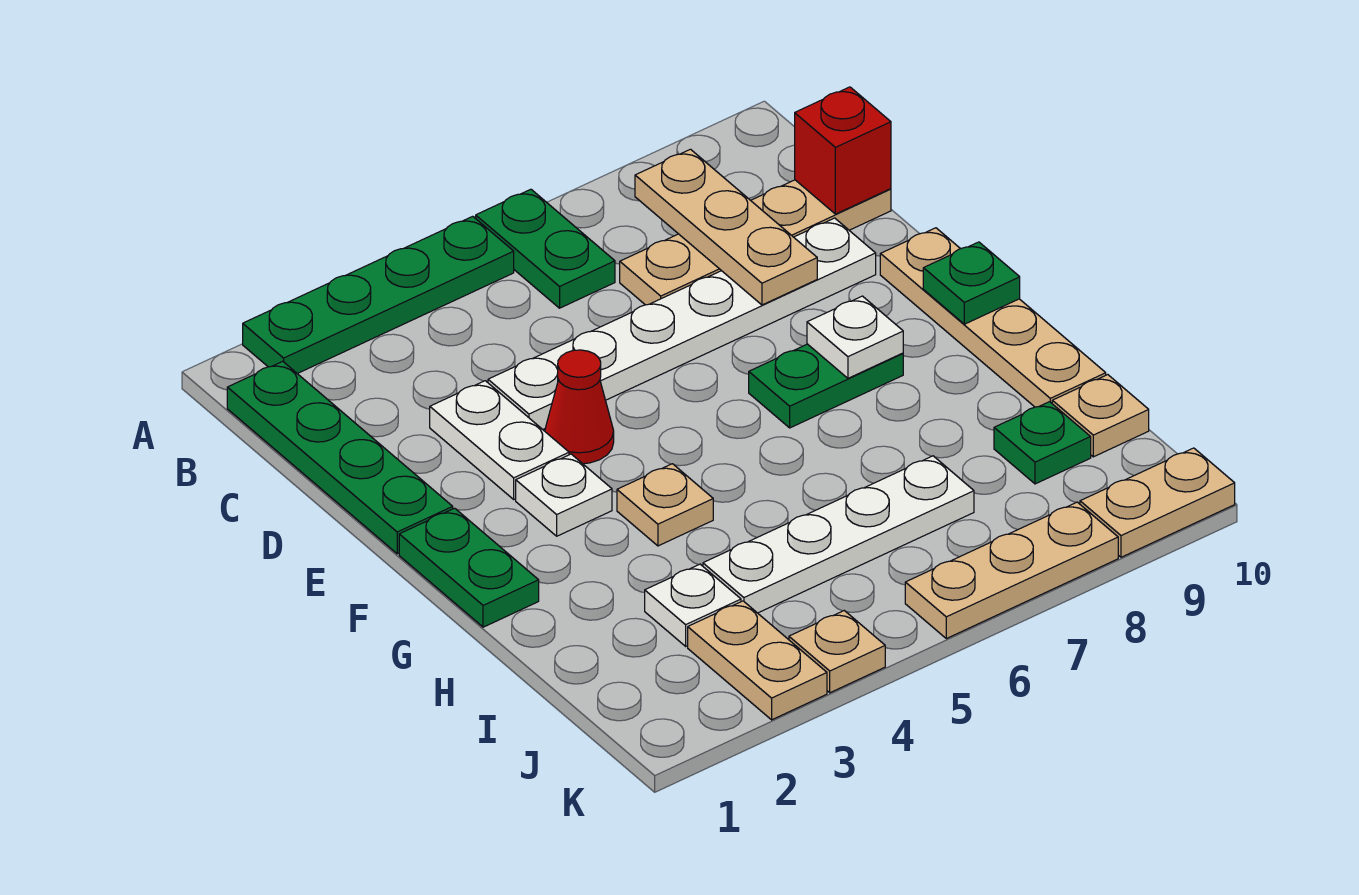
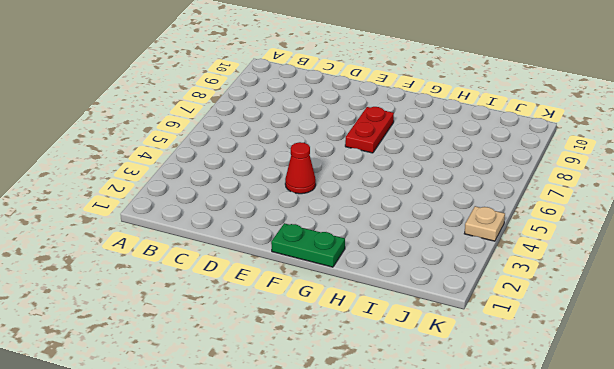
red 1x2 plate [345,107,394,153] -> green 1x2 plate [749,344,903,428]
none -> green 1x4 plate [243,216,514,374]
none -> green 1x2 plate [476,189,615,308]
none -> green 1x4 plate [227,361,453,554]

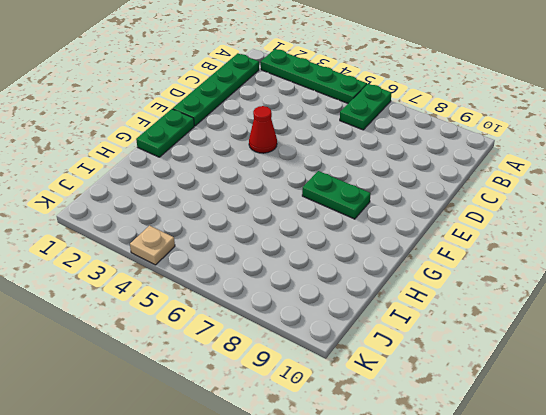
none -> tan 1x4 plate [620,180,891,305]
none -> white 1x2 plate [430,381,569,499]
none -> white 1x6 plate [488,218,876,429]

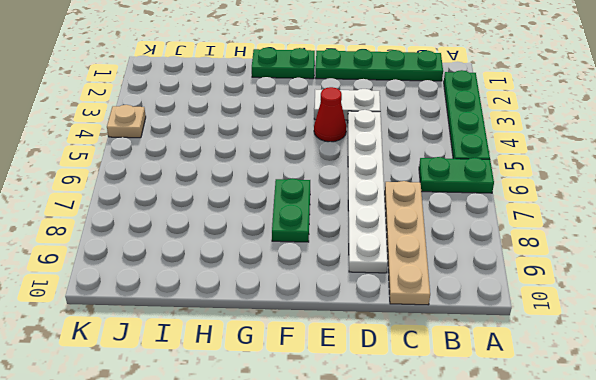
none -> tan 1x4 plate [880,228,1106,407]
none -> white 1x1 plate [516,454,612,536]
none -> tan 1x1 plate [617,464,713,546]

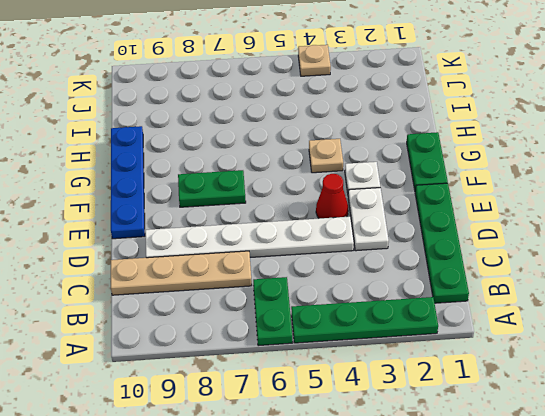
blue 1x4 plate [111,126,145,239] -> tan 1x4 plate [880,228,1106,407]
none -> white 1x1 plate [645,564,741,646]
none -> white 1x4 plate [703,456,974,613]
none -> green 1x1 plate [994,402,1091,484]

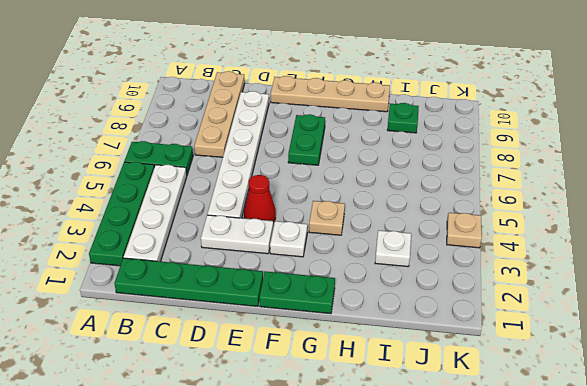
white 1x4 plate [124,165,187,262] -> white 1x4 plate moved to [703,456,974,613]
none -> tan 1x1 plate [1052,375,1149,457]
none -> tan 1x2 plate [688,601,827,720]
none -> tan 1x3 plate [905,502,1118,639]

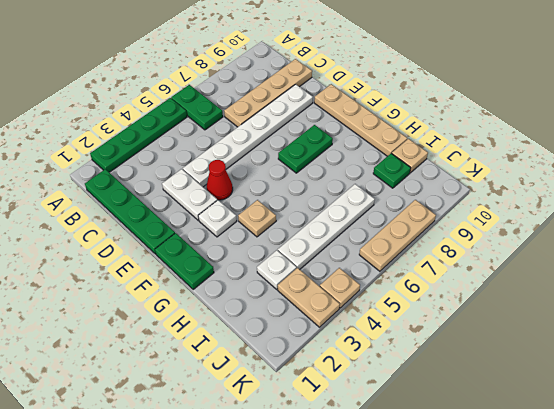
none -> tan 1x2 plate [1080,448,1235,557]
none -> tan 1x3 plate [635,149,817,305]
none -> red 1x1 brick [795,87,891,214]

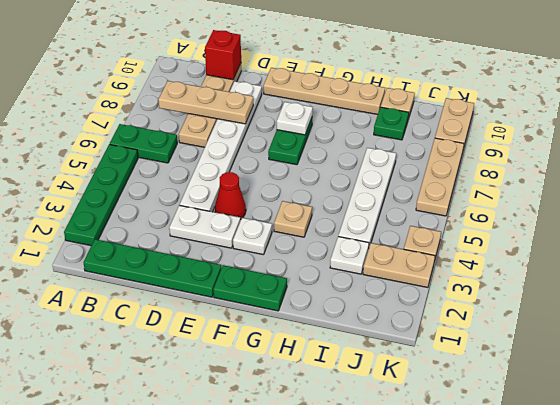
none -> green 1x1 plate [923,242,1020,324]

